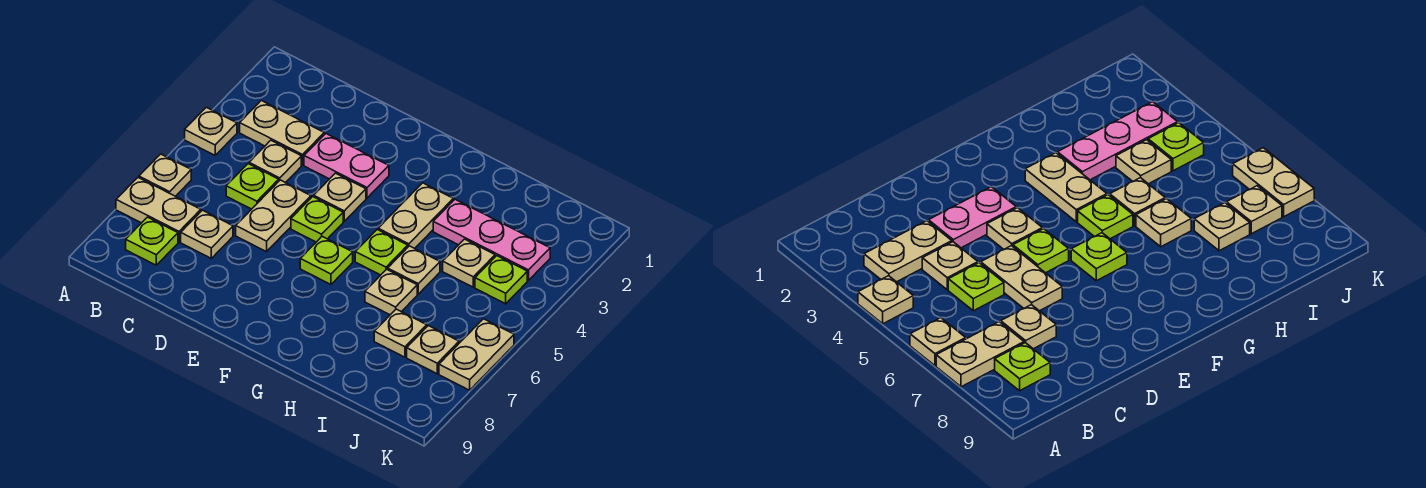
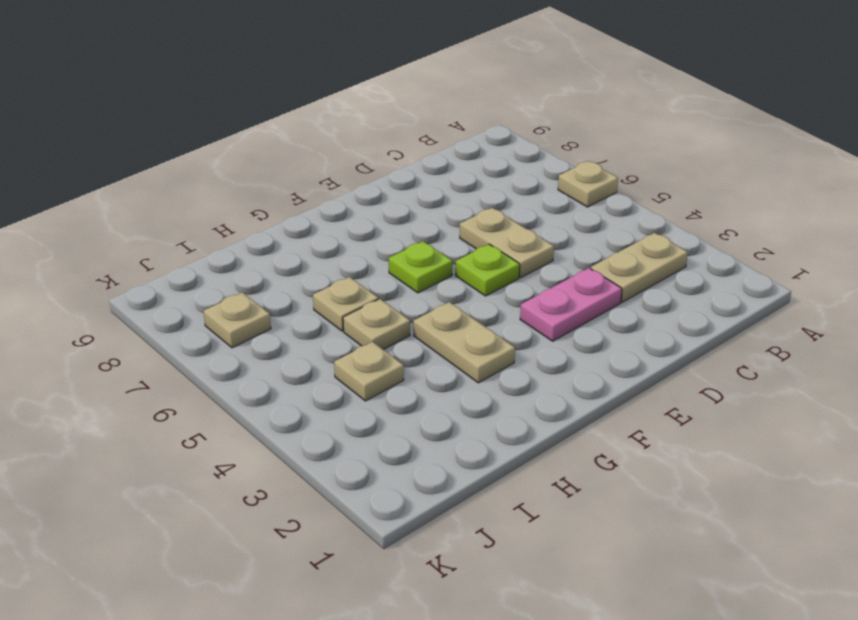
none -> tan 1x1 plate [185,107,237,155]
none -> tan 1x2 plate [116,178,201,242]
none -> lime 1x1 plate [126,217,178,265]

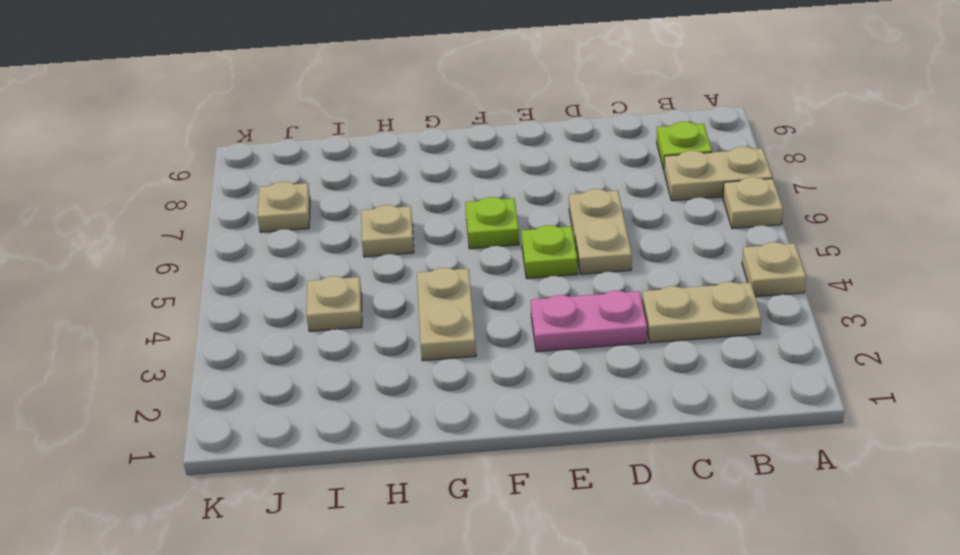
none -> tan 1x1 plate [249,140,301,183]
none -> lime 1x1 plate [226,164,279,209]
none -> tan 1x1 plate [181,210,233,258]

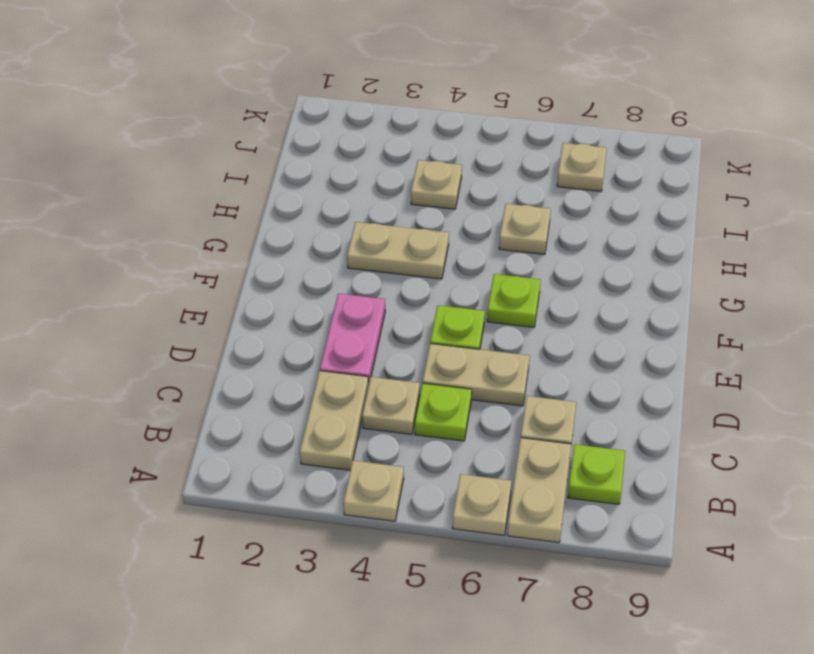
none -> tan 1x1 plate [314,173,366,221]
none -> lime 1x1 plate [355,230,408,275]
none -> pink 1x3 plate [433,199,550,280]

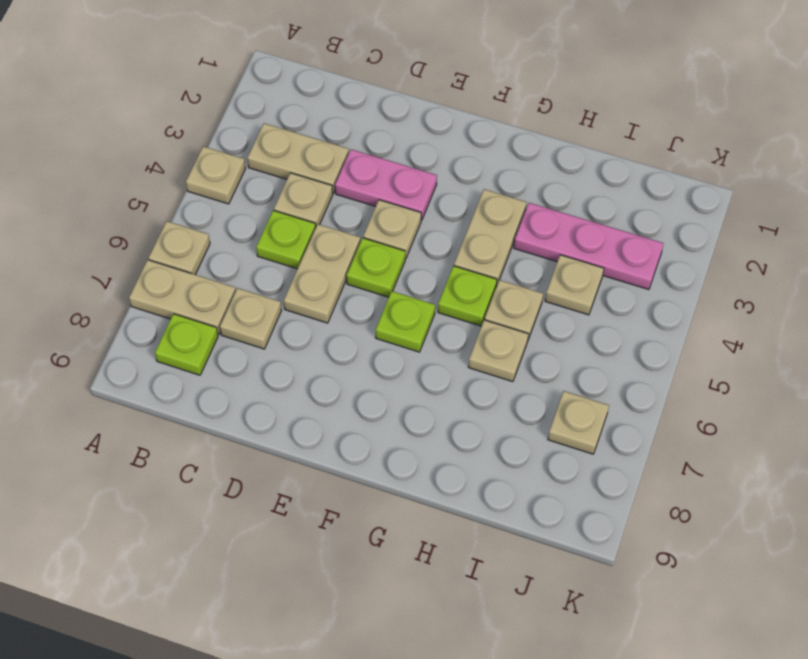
none -> tan 1x1 plate [374,309,427,357]
none -> lime 1x1 plate [475,256,527,304]
none -> tan 1x2 plate [439,319,514,390]

